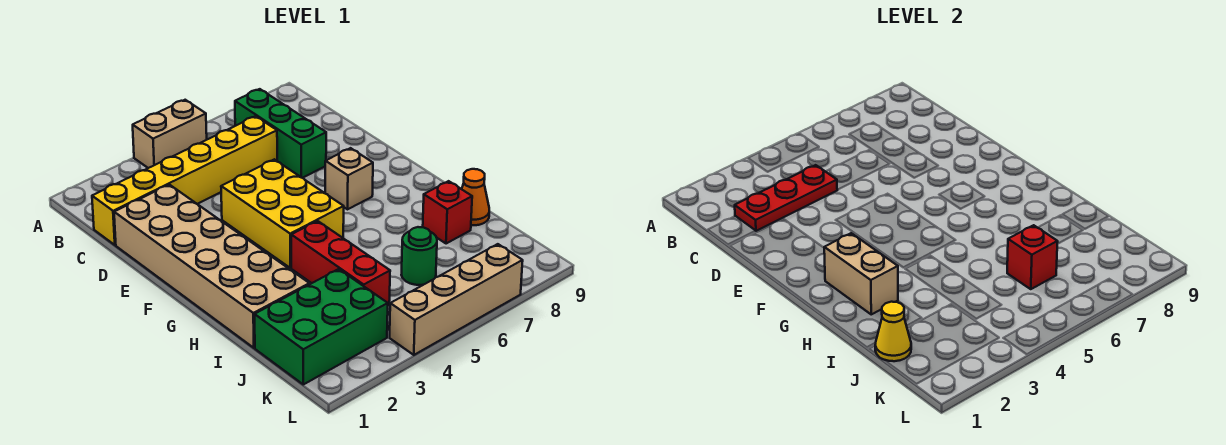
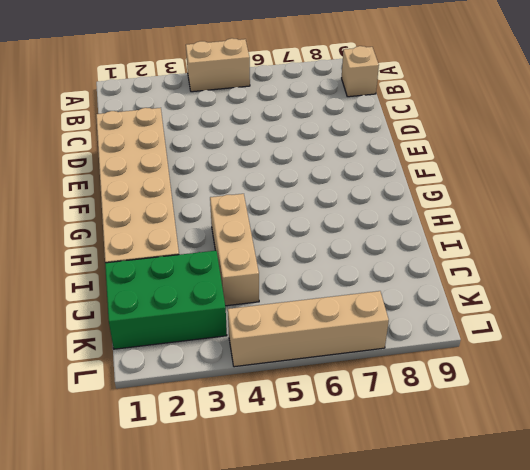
tan 1x1 brick [342,46,379,97] -> tan 1x1 brick moved to [325,148,373,209]
tan 1x3 brick [210,194,259,306] -> red 1x3 brick [291,221,390,306]
none -> green 1x3 brick [235,89,326,178]
none -> yellow 1x6 brick [92,116,277,245]
none -> yellow 2x3 brick [221,159,344,268]

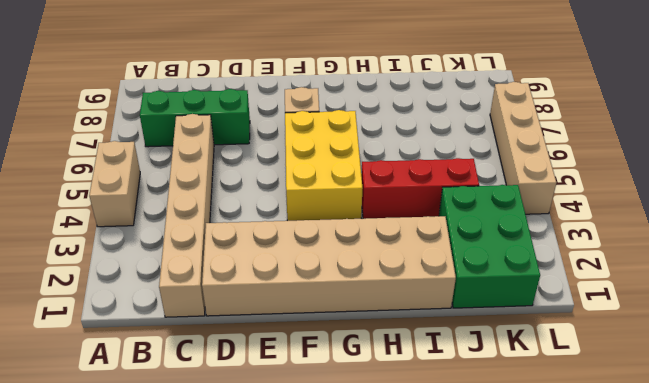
tan 1x6 brick [159,114,214,317] -> yellow 1x6 brick [92,116,277,245]
yellow 2x3 brick [285,110,363,221] -> yellow 2x3 brick turned to [221,159,344,268]
none -> red 1x1 brick [423,181,472,244]
none -> orange 1x1 cone [462,169,489,225]
none -> green 1x1 round brick [401,227,437,285]

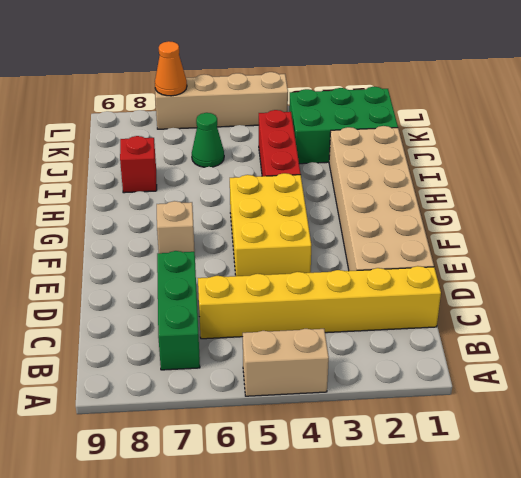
green 1x1 cone [192,113,224,167] -> green 1x1 round brick [401,227,437,285]
orange 1x1 cone [155,41,187,96] -> orange 1x1 cone moved to [462,169,489,225]
none -> red 1x3 plate [735,165,837,231]
none -> tan 1x2 brick [824,233,898,314]
none -> yellow 1x1 cone [875,302,911,361]

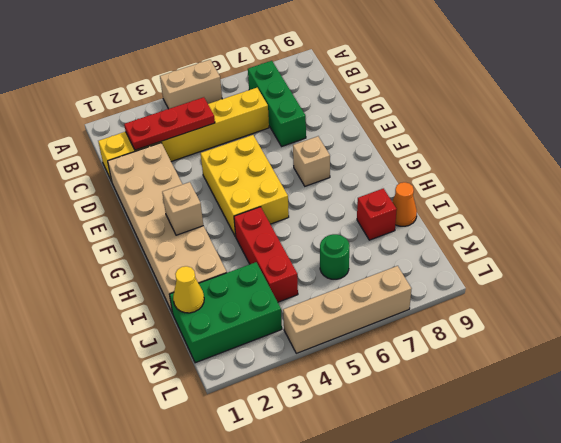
tan 1x1 brick [162,182,203,235] -> tan 1x2 brick [824,233,898,314]
none -> red 1x1 brick [1007,225,1058,289]

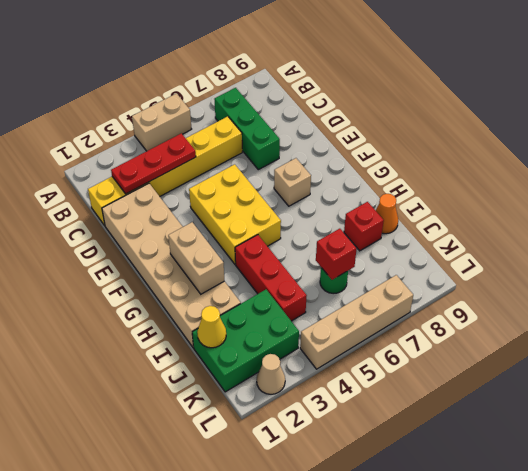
tan 1x1 cone [257,354,285,394] -> none

